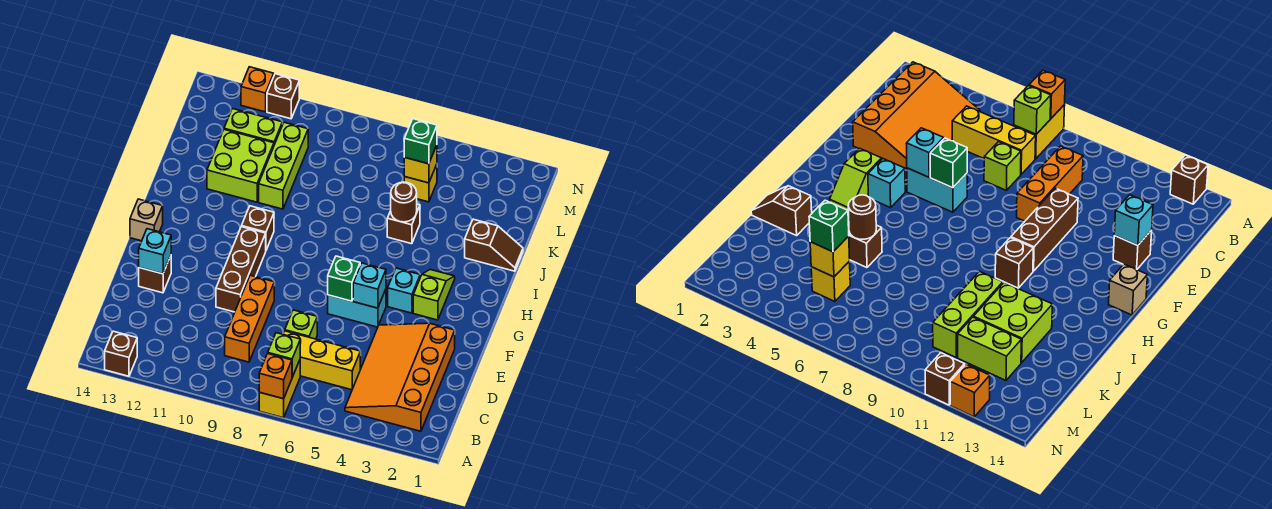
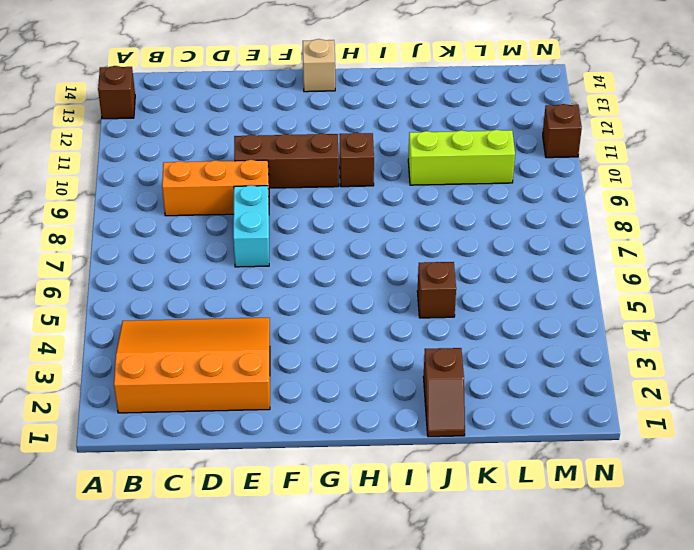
cyan 1x2 brick [233,185,269,267] -> cyan 1x2 brick moved to [328,289,386,327]
none -> yellow 1x2 brick [259,360,300,418]
none -> yellow 1x3 brick [283,331,360,390]
none -> lime 1x1 brick [285,310,317,339]

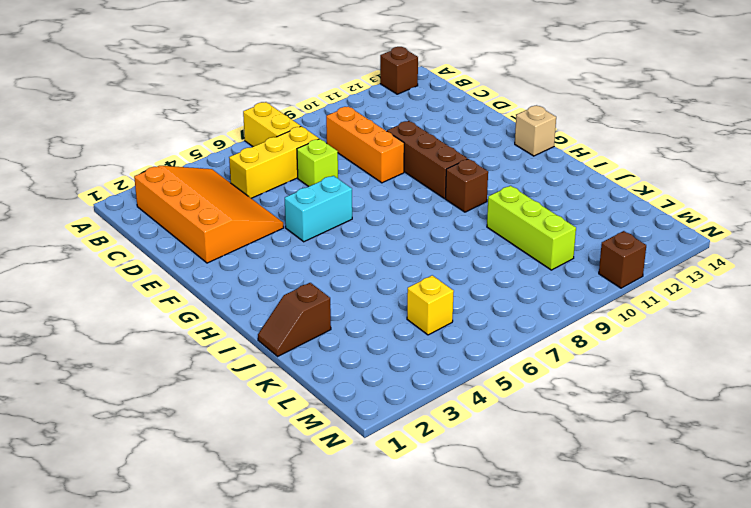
none -> brown 1x1 brick [139,256,171,293]
none -> lime 1x2 slope [413,270,455,320]
none -> cyan 1x1 brick [388,268,420,313]

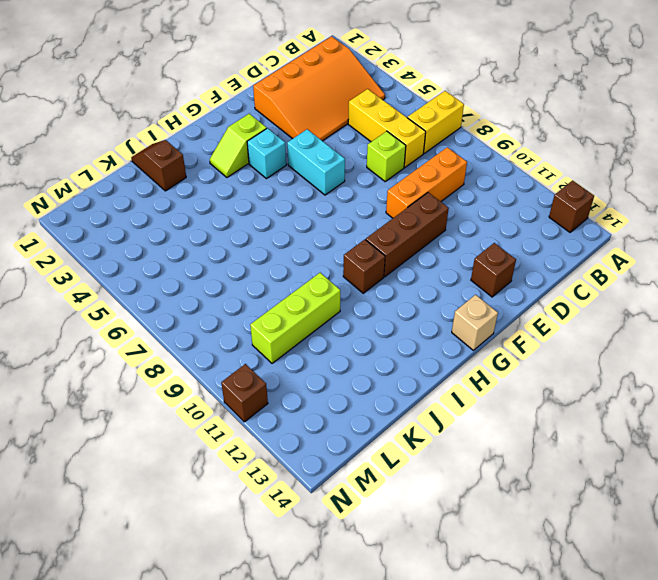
none -> brown 1x1 brick [387,204,420,244]
none -> lime 2x2 brick [207,130,274,202]
none -> yellow 1x1 brick [404,164,437,202]

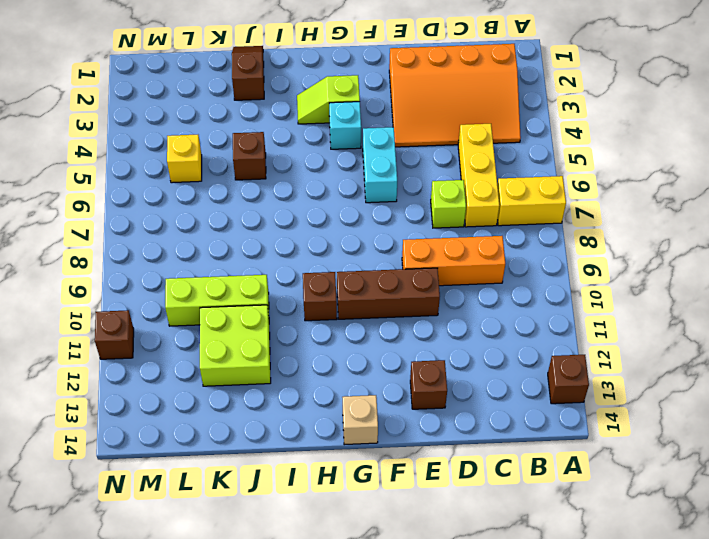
none -> lime 1x2 brick [224,109,282,144]
none -> orange 1x1 brick [241,67,274,112]
none -> orange 1x1 brick [259,354,292,399]

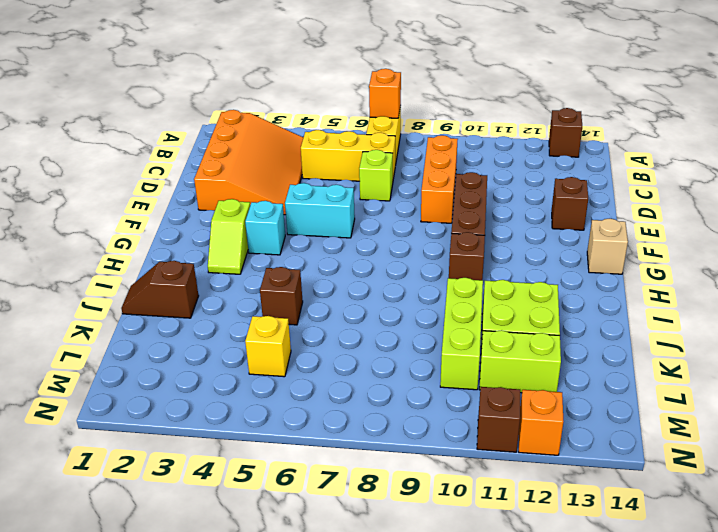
none -> lime 1x1 brick [268,333,300,377]
none -> cyan 1x1 brick [139,229,171,274]
none -> cyan 1x1 brick [353,263,386,308]

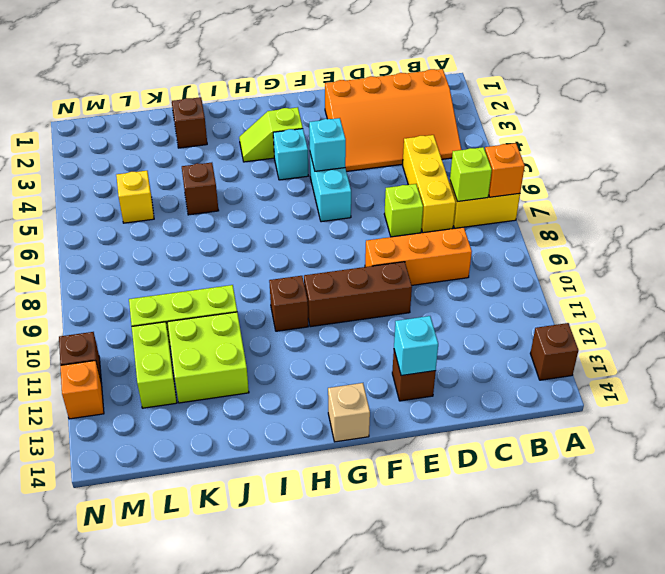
none -> green 1x1 brick [328,256,360,301]
none -> brown 1x1 round brick [391,182,417,222]
none -> yellow 1x1 brick [404,145,437,183]

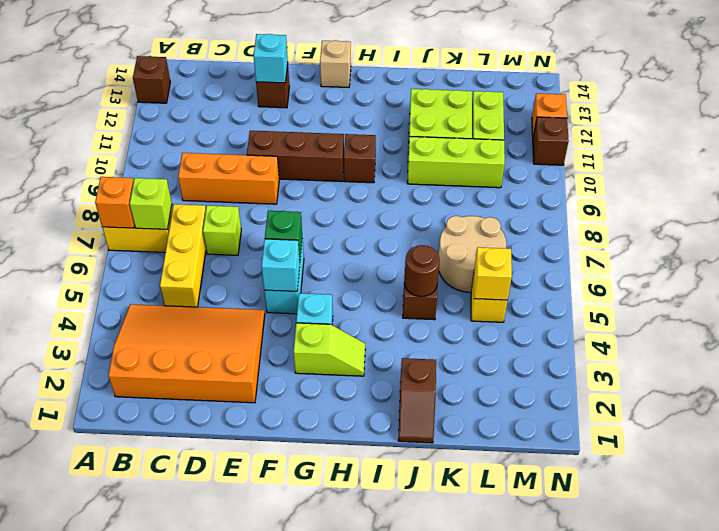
tan 2x2 round brick [439,216,506,293] -> none
none -> green 1x1 brick [404,119,437,164]

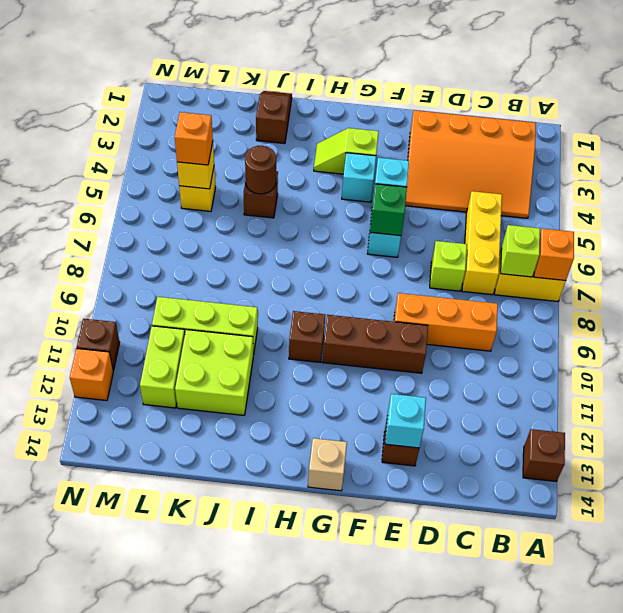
orange 1x1 brick [175,112,213,165] -> green 1x1 brick [404,119,437,164]

